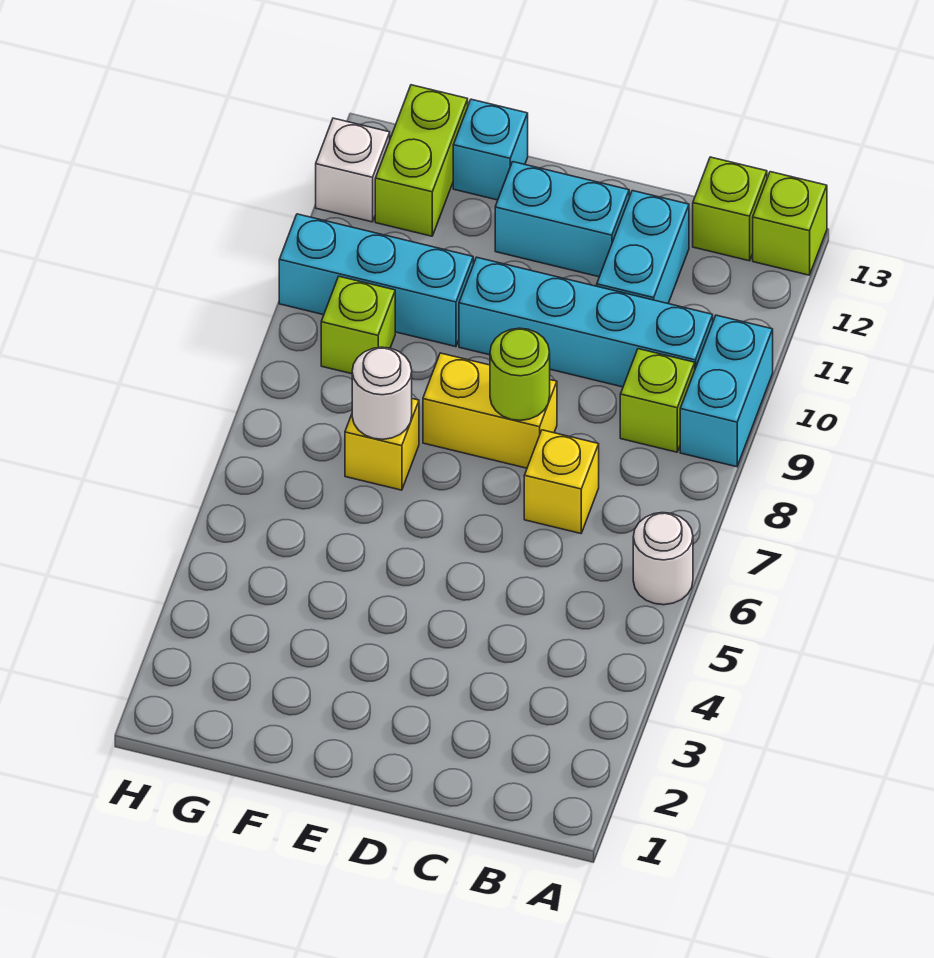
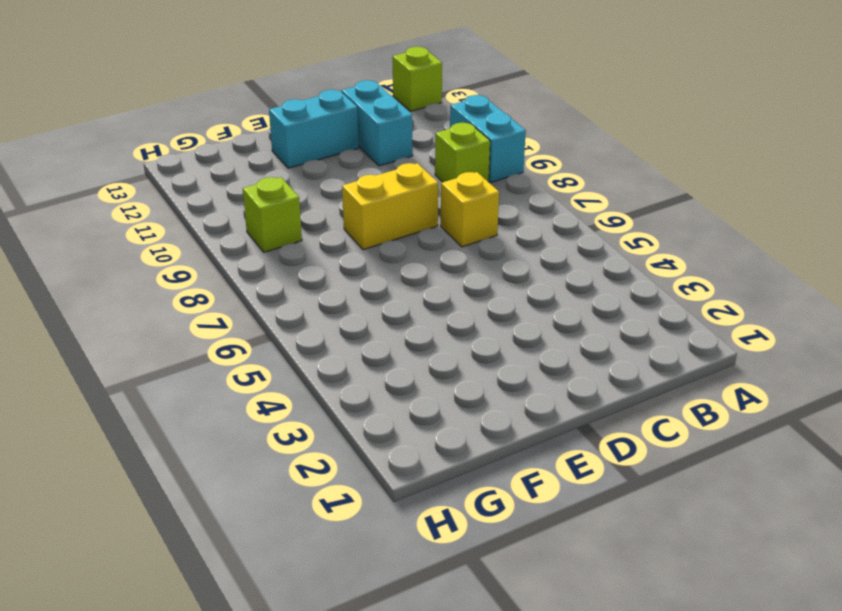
none -> white 1x1 round brick [633,513,693,605]
none -> cyan 1x4 brick [459,257,713,387]
none -> lime 1x1 brick [693,157,767,261]

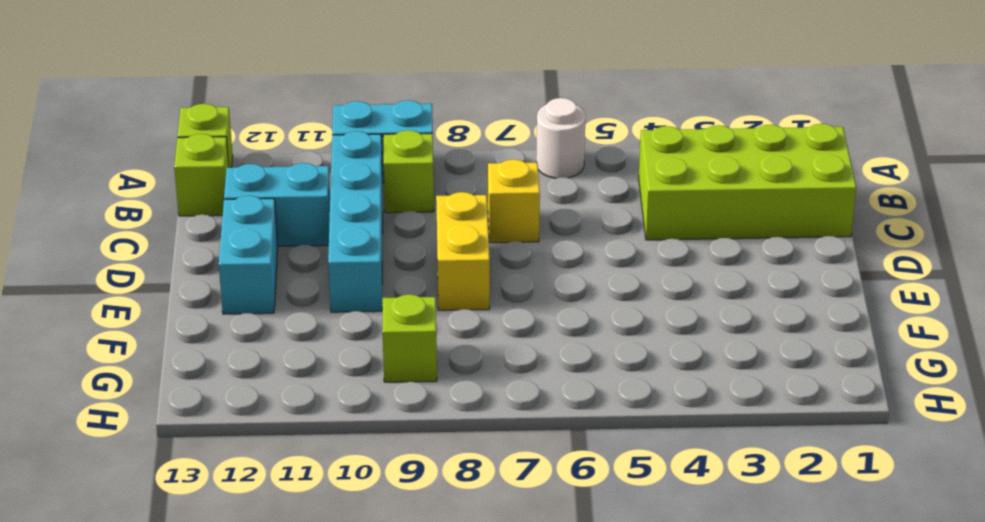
lime 2x4 brick [639,124,856,240] -> none
none -> yellow 1x1 brick [345,399,419,490]
none -> cyan 1x3 brick [279,214,473,347]
none -> cyan 1x1 brick [453,99,528,200]

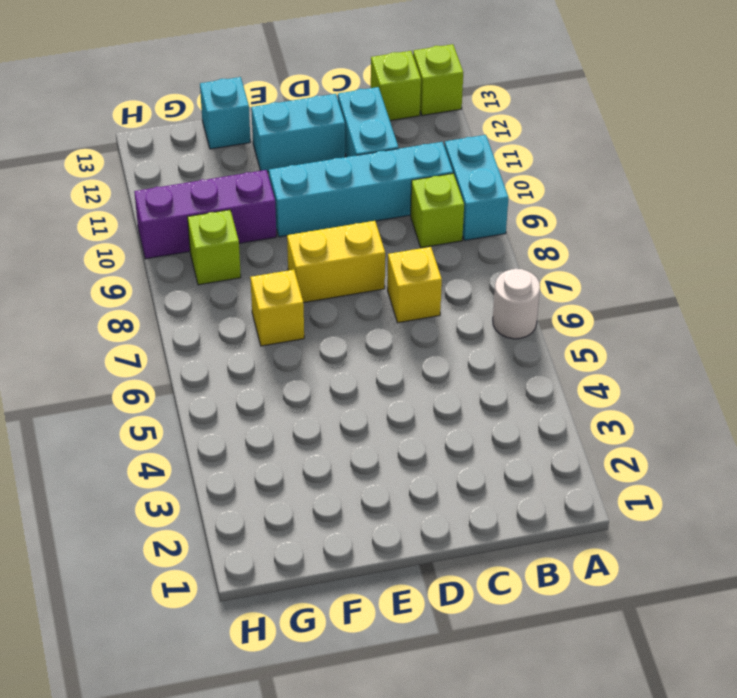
purple 1x3 brick [134,170,276,259] -> cyan 1x3 brick [279,214,473,347]
none -> lime 1x2 brick [375,85,468,236]
none -> white 1x1 brick [316,118,390,222]
none -> lime 1x1 round brick [490,328,550,420]

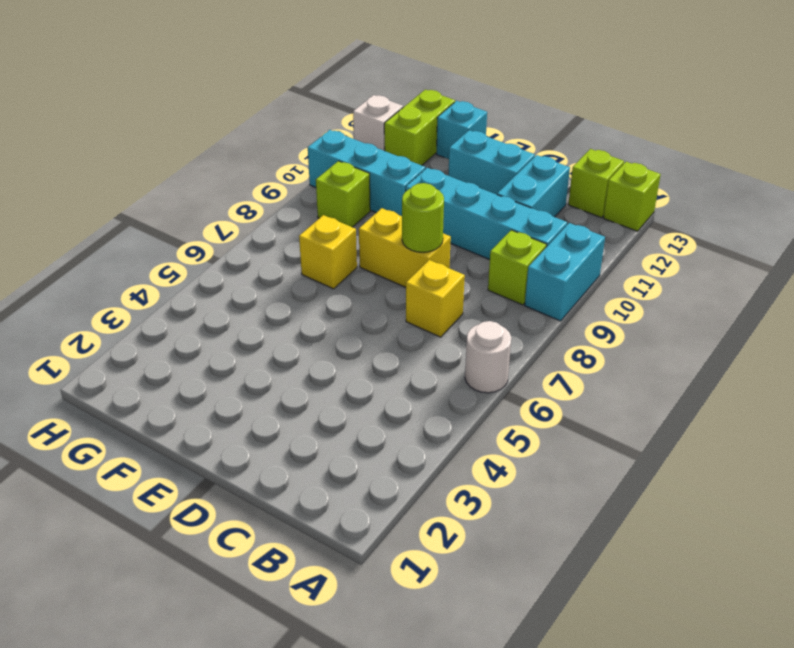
none -> white 1x1 round brick [352,347,412,439]

